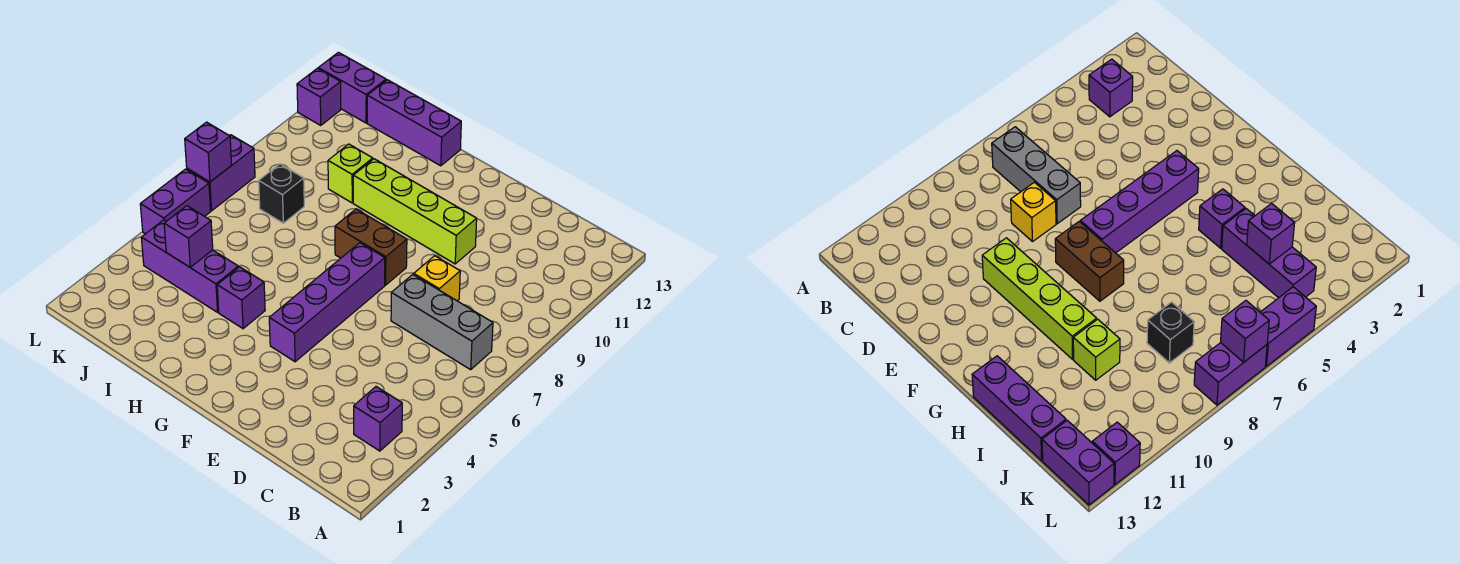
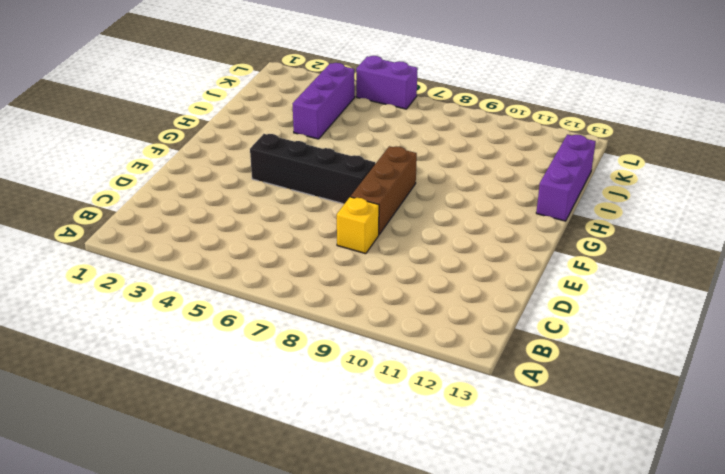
brown 1x3 brick [351,146,417,234] -> brown 1x2 brick [335,209,407,285]
black 1x4 brick [250,134,375,204] -> purple 1x4 brick [269,243,385,362]
none -> purple 1x1 brick [354,387,402,451]
none -> grey 1x3 brick [391,274,493,370]
none -> lime 1x4 brick [353,159,477,264]

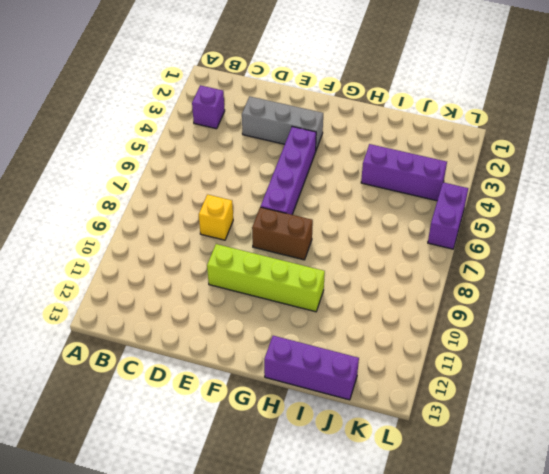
grey 1x3 brick [242,96,323,150] -> grey 1x3 brick moved to [391,274,493,370]
none -> purple 1x1 brick [217,267,265,329]
none -> lime 1x1 brick [328,144,373,203]
none -> black 1x1 brick [259,164,304,223]

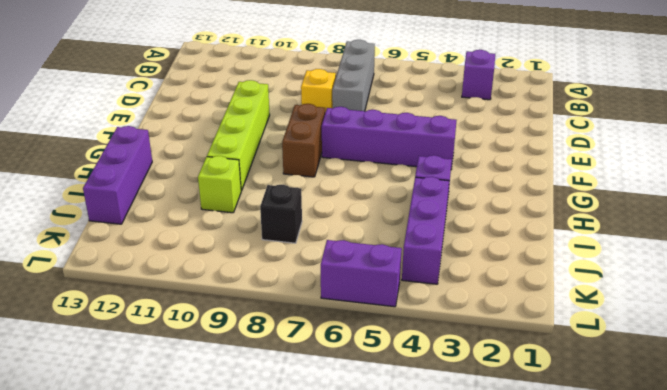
none -> purple 1x2 brick [318,52,386,123]
none -> purple 1x2 brick [187,135,255,211]
none -> purple 1x1 brick [297,68,341,125]

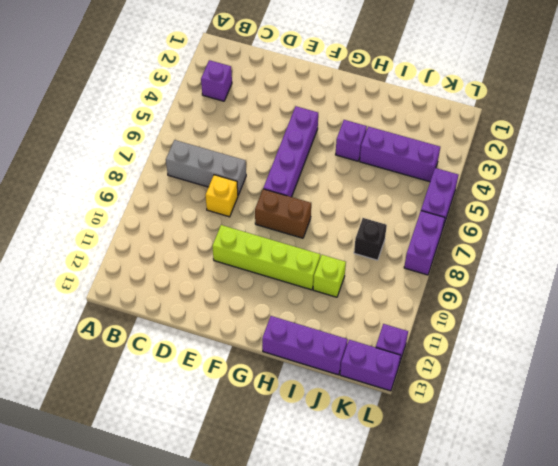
none -> purple 1x1 brick [164,206,213,267]
none -> purple 1x1 brick [185,122,232,182]

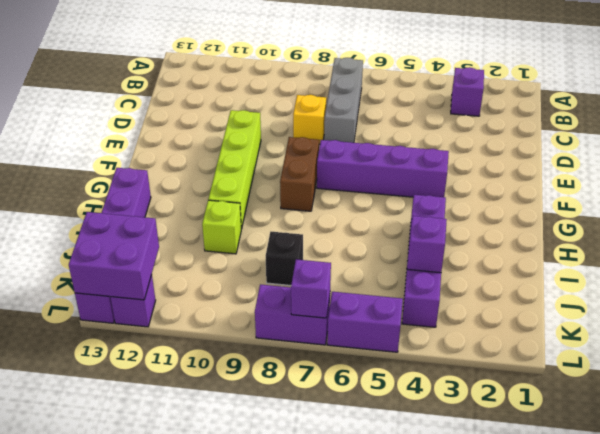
purple 2x2 brick [69,212,159,300] -> none

